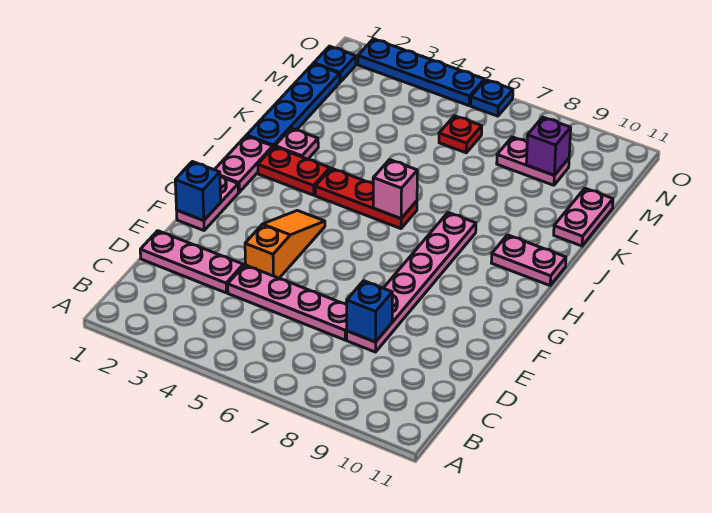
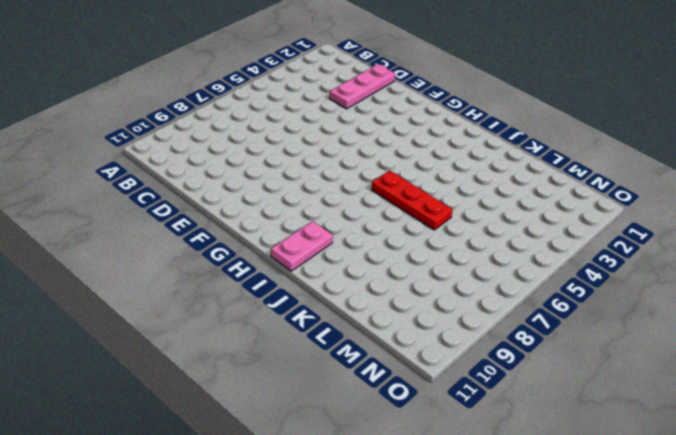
red 1x3 plate [371,170,453,230] -> red 1x3 plate turned to [315,168,417,229]
none -> pink 1x4 plate [228,265,347,340]
none -> pink 1x6 plate [347,213,476,352]
none -> orange 1x3 slope [245,211,325,278]

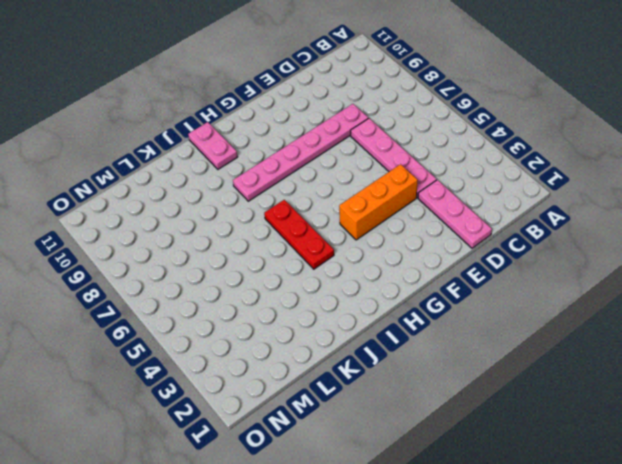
orange 1x3 brick [339,164,418,240] -> orange 1x3 slope [245,211,325,278]
none -> pink 1x2 plate [177,176,239,230]
none -> pink 1x2 plate [214,136,273,192]
none -> red 1x2 plate [258,147,330,195]

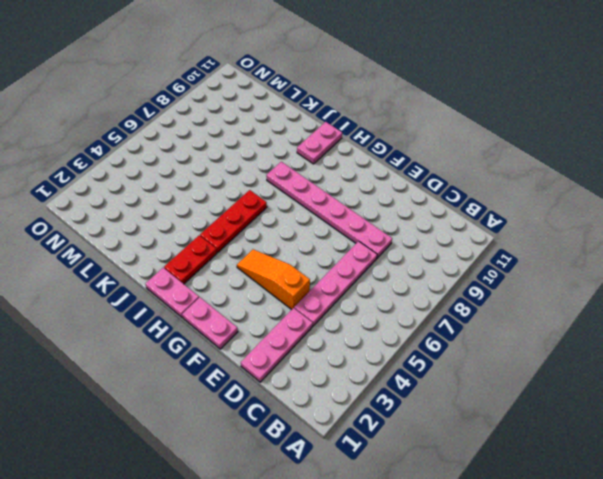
none -> blue 1x4 plate [247,64,340,147]
none -> pink 1x1 plate [275,128,318,159]
none -> pink 1x2 plate [554,188,613,246]

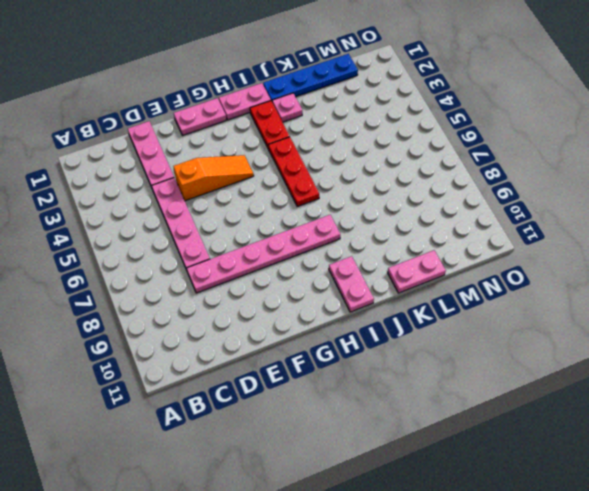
none -> red 1x1 plate [439,116,482,153]
none -> pink 1x2 plate [497,137,569,185]
none -> blue 1x1 plate [314,46,356,82]

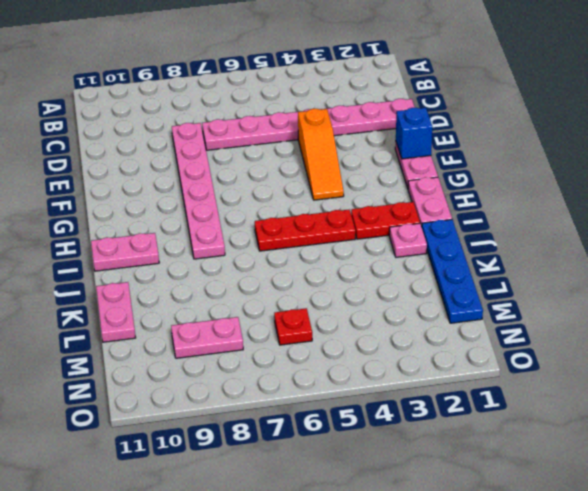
none -> blue 1x1 plate [314,46,356,82]
none -> blue 1x4 plate [358,39,484,106]
none -> blue 1x1 plate [471,80,513,116]

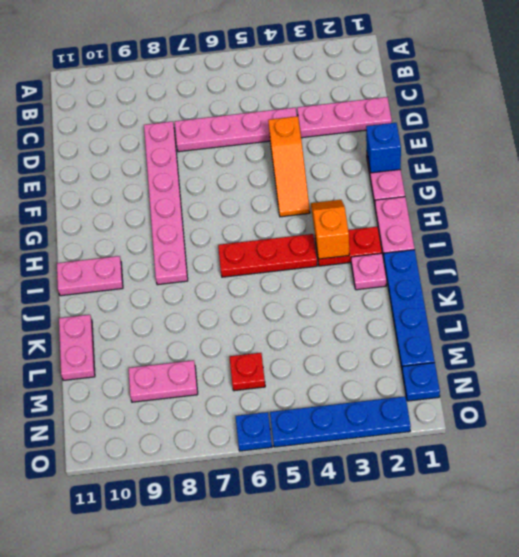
orange 1x2 slope [311,200,349,259] -> none
none -> blue 1x1 brick [346,281,392,342]
none -> pink 1x1 brick [373,159,417,218]
none -> purple 1x1 brick [526,117,571,175]

